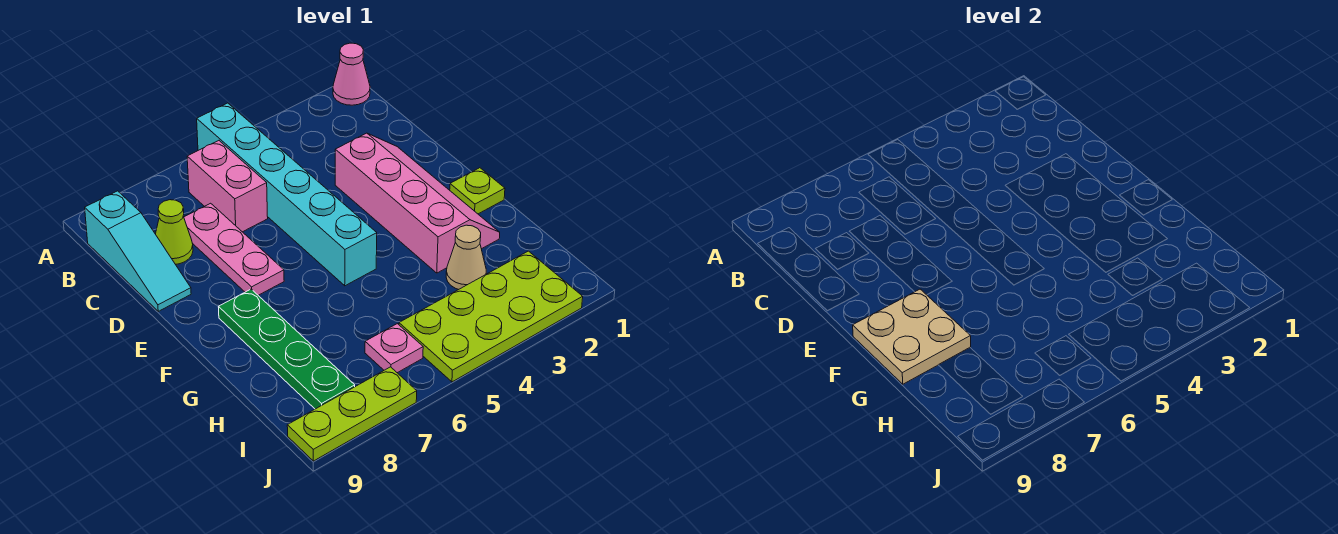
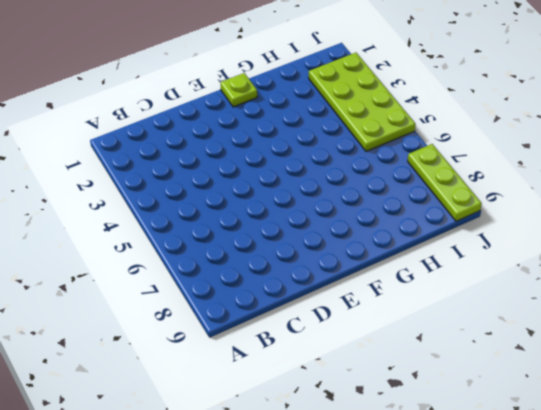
none -> pink 1x1 cone [333,43,370,105]
none -> cyan 1x6 brick [197,103,377,286]
none -> pink 1x2 brick [187,141,268,232]

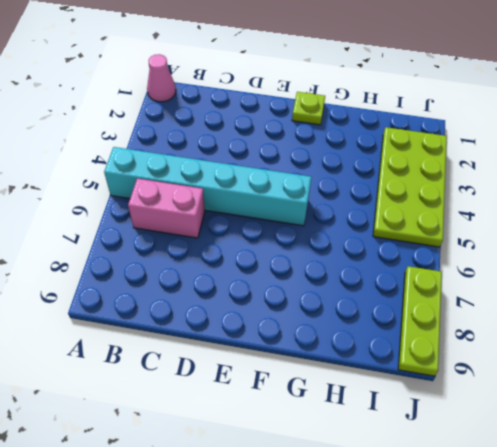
none -> cyan 1x3 slope [85,191,191,311]
none -> pink 1x3 plate [184,203,284,295]
none -> lime 1x1 cone [156,200,193,264]

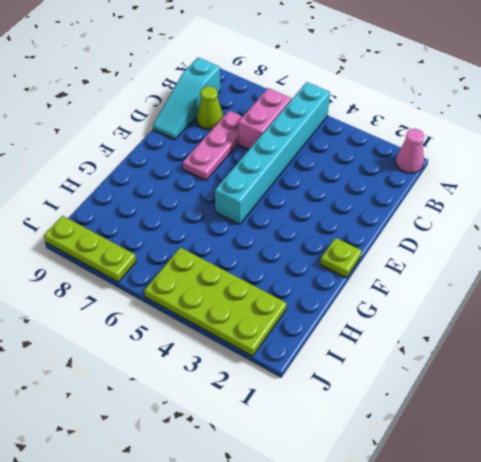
none -> pink 2x4 slope [335,133,500,273]
none -> green 1x4 plate [219,289,355,409]
none -> tan 1x1 cone [446,225,486,290]

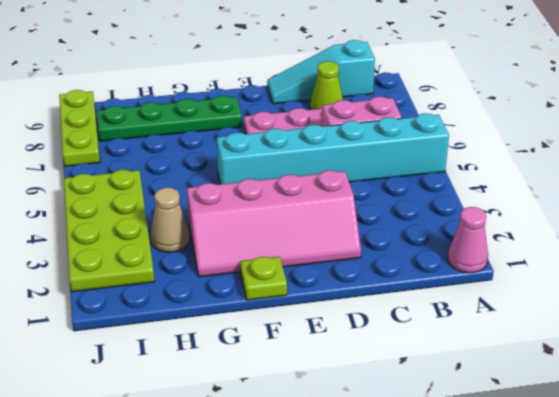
none -> pink 1x1 plate [365,324,423,373]
none -> tan 2x2 plate [853,289,971,384]

